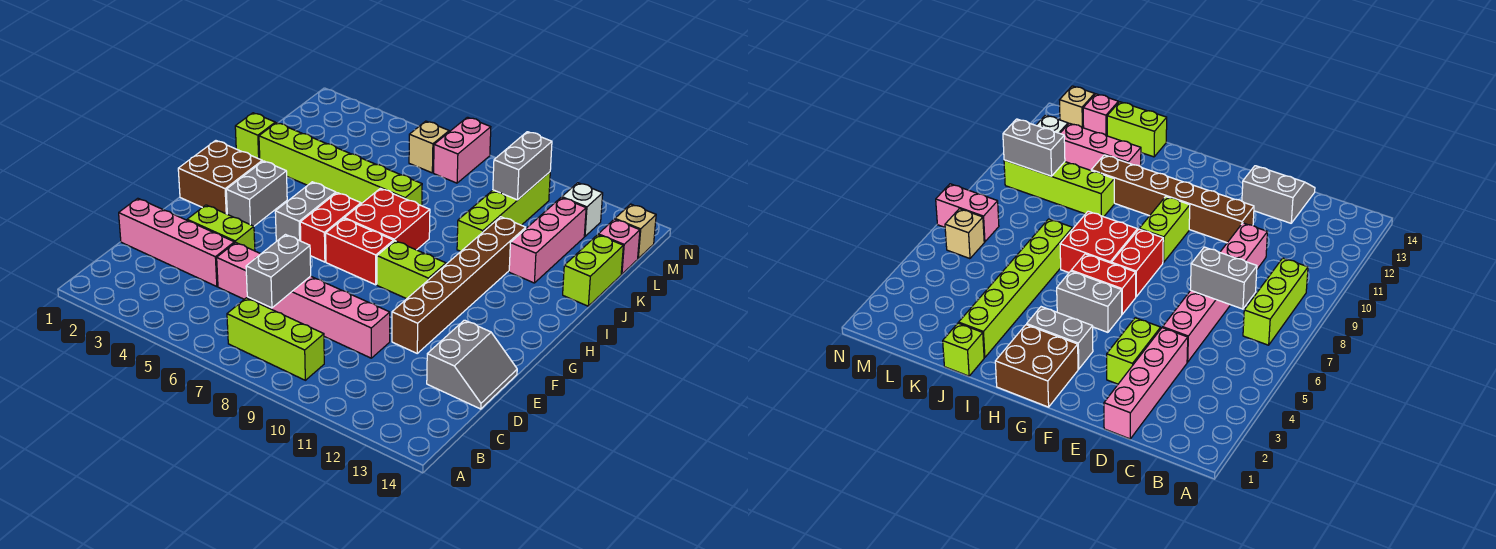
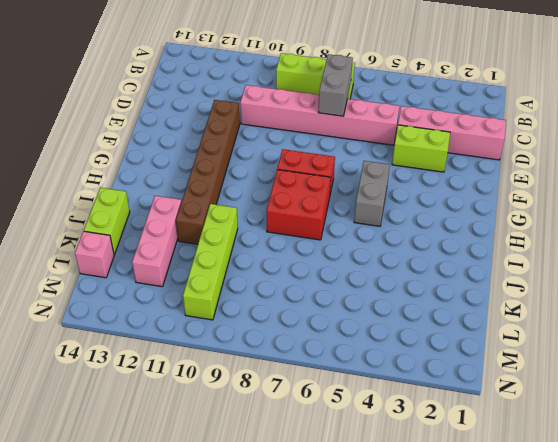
none -> grey 2x2 slope [427,320,517,409]
none -> brown 2x2 brick [178,141,262,214]
none -> grey 1x2 brick [226,161,287,226]

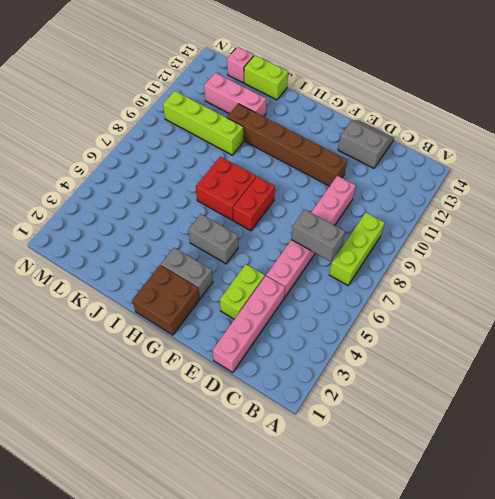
none -> red 1x2 brick [300,193,361,262]
none -> lime 1x2 brick [377,241,446,299]
none -> lime 1x1 brick [235,113,275,159]

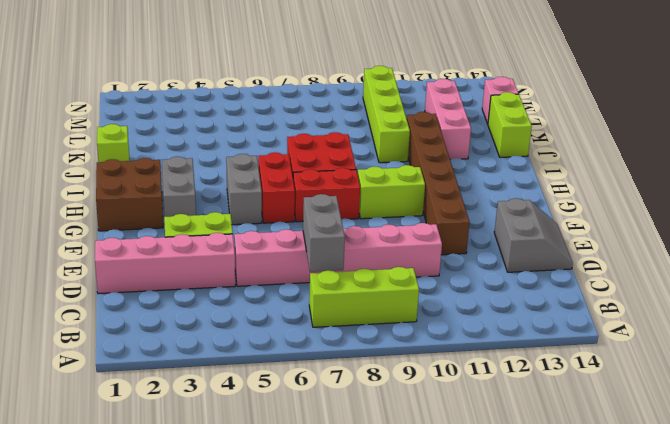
none -> lime 1x6 brick [259,123,422,206]
none -> tan 1x1 brick [409,121,449,173]
none -> pink 1x2 brick [434,117,491,183]

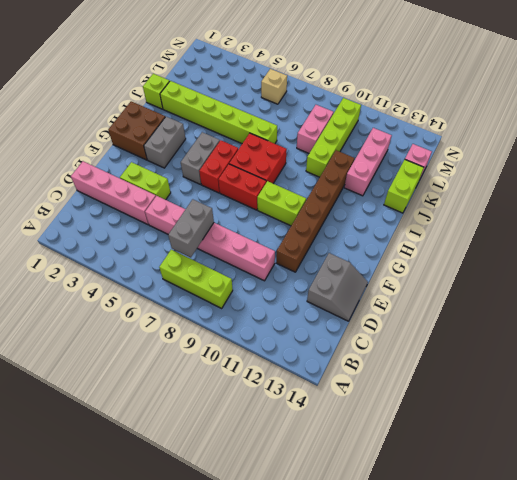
pink 1x2 brick [297,105,334,153] -> pink 1x2 brick moved to [434,117,491,183]
none -> white 1x1 brick [562,183,603,236]
none -> tan 1x1 brick [615,204,656,258]
none -> grey 1x2 brick [493,132,552,200]

